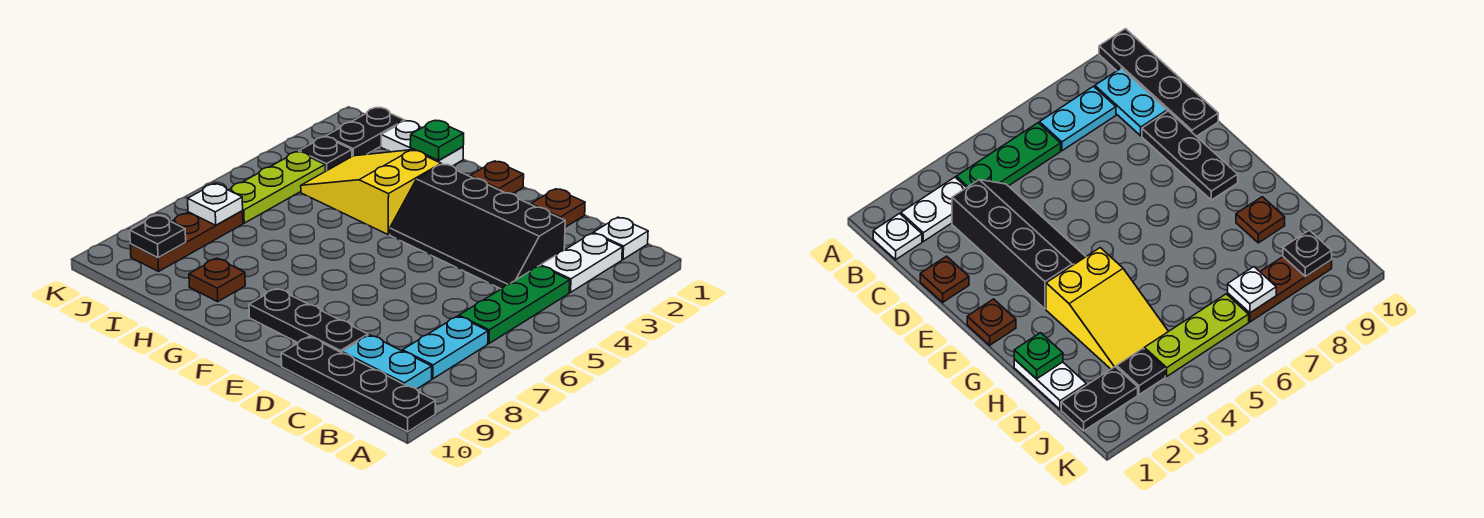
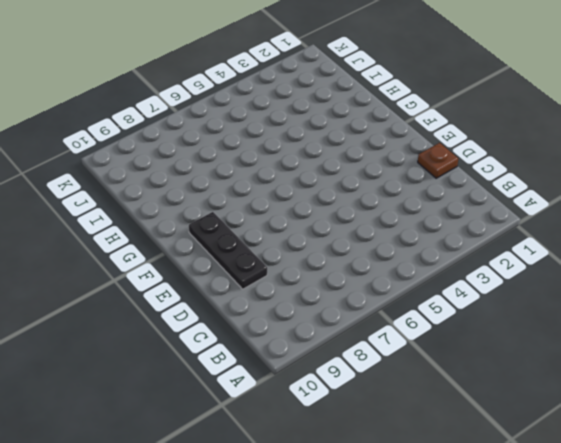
none -> black 1x4 plate [281,336,435,432]
none -> white 1x1 plate [593,217,648,259]
none -> white 1x2 plate [541,233,622,292]

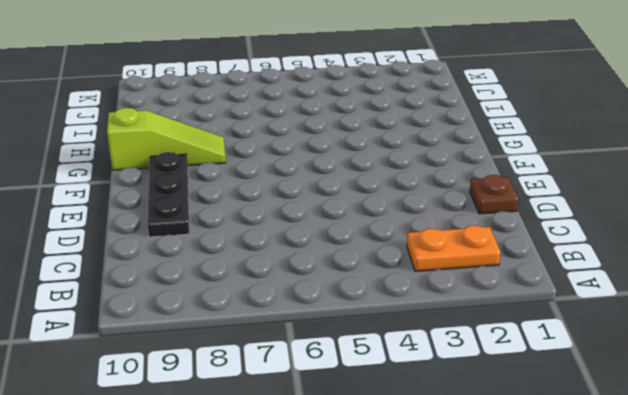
orange 1x2 plate [407,225,501,271] -> white 1x2 plate [541,233,622,292]
lime 1x3 slope [107,108,226,170] -> none
none -> black 1x4 plate [281,336,435,432]
none -> white 1x1 plate [593,217,648,259]
none -> green 1x3 plate [459,266,570,343]

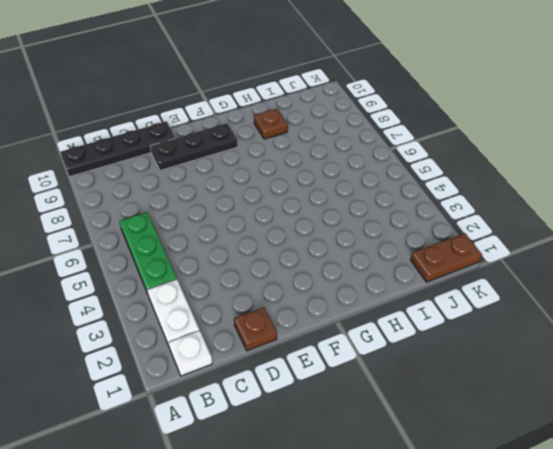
brown 1x2 plate [411,233,482,282] -> black 1x2 plate [326,108,405,156]
none -> cyan 1x2 plate [403,316,488,379]
none -> cyan 1x2 plate [342,335,432,389]
none -> black 2x4 slope [390,164,565,289]

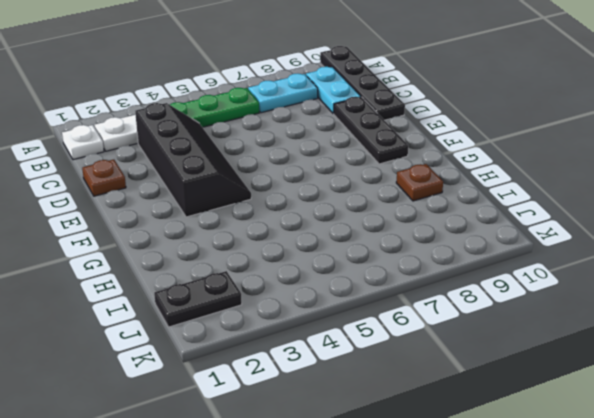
none -> brown 1x1 plate [470,161,524,194]
none -> yellow 2x3 slope [301,150,441,235]
none -> white 1x2 plate [381,121,463,166]

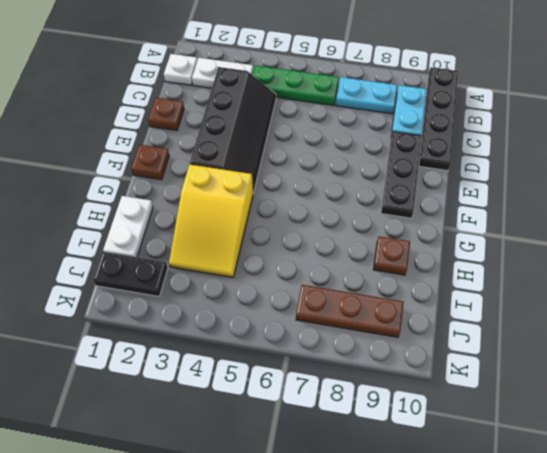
none -> black 1x1 plate [299,137,352,171]
none -> lime 1x3 plate [229,152,325,223]
none -> green 1x1 plate [410,120,464,160]

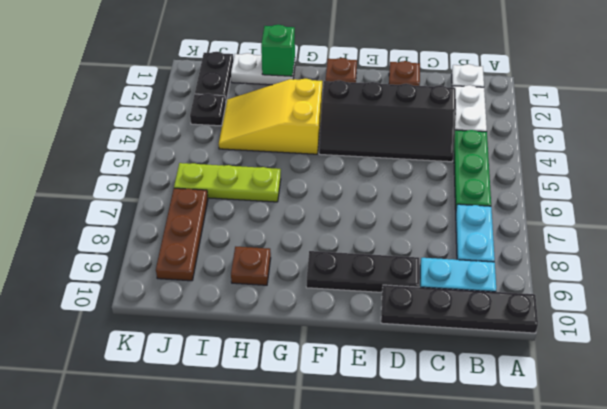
green 1x1 brick [261,25,295,76] -> green 1x1 plate [410,120,464,160]
lime 1x3 plate [174,163,281,202] -> lime 1x3 plate turned to [229,152,325,223]
none -> white 1x1 plate [188,184,243,225]
none -> black 1x1 plate [130,215,186,258]

